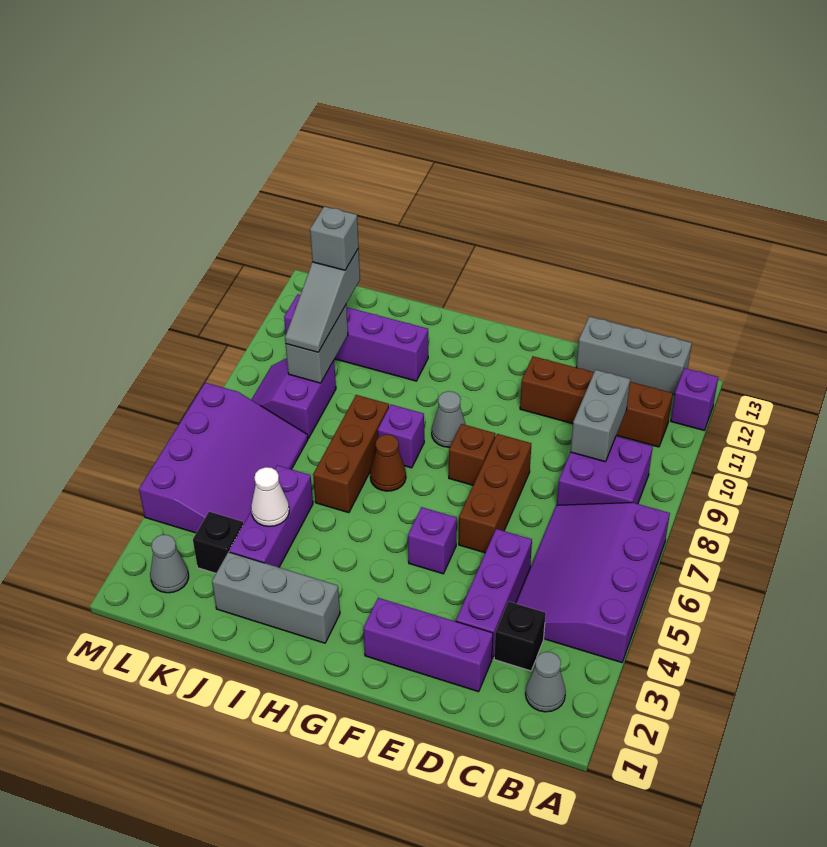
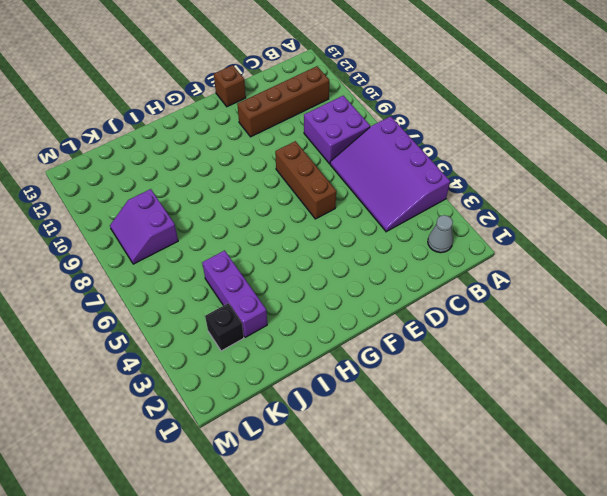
brown 1x1 brick [214,65,246,107] -> brown 1x1 brick moved to [449,424,495,485]
none -> purple 1x1 brick [671,368,718,430]
none -> grey 1x3 brick [576,317,692,395]
none -> black 1x1 brick [494,601,546,671]

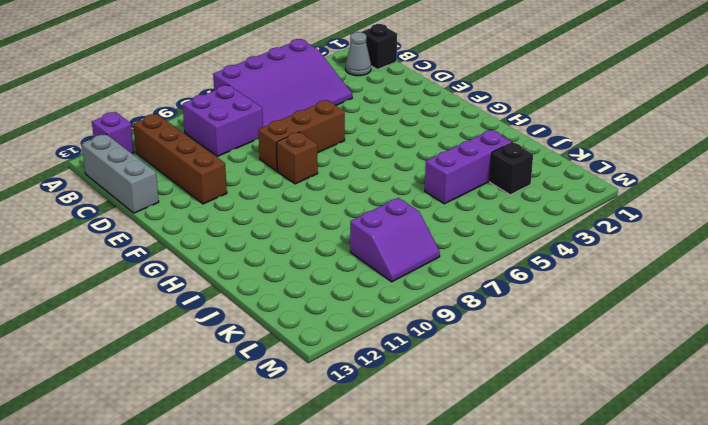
black 1x1 brick [362,24,397,69] -> black 1x1 brick moved to [494,601,546,671]
none -> purple 1x3 brick [363,598,493,692]
none -> purple 1x3 brick [456,529,532,658]
none -> purple 1x1 brick [408,507,457,574]

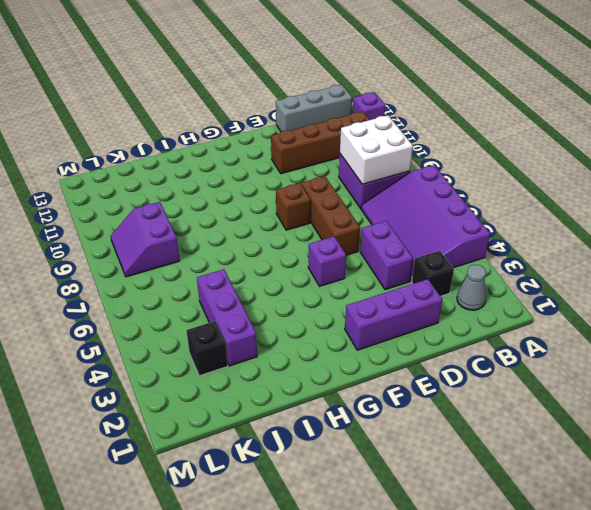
white 2x2 brick [340,115,413,184] -> grey 1x2 brick [571,370,630,462]
purple 1x2 brick [360,221,413,290] -> purple 1x3 brick [456,529,532,658]
none -> grey 1x1 cone [432,391,466,447]
none -> grey 1x3 brick [212,552,340,643]
none -> brown 1x1 cone [370,435,406,491]

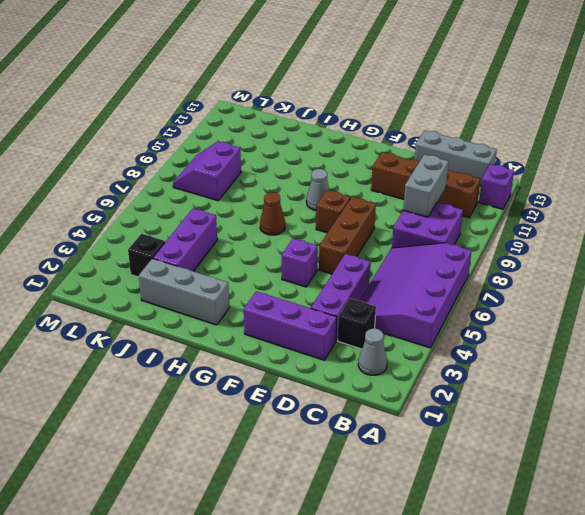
none -> purple 1x1 brick [378,405,424,468]
none -> brown 1x3 brick [313,395,389,513]
none -> purple 1x4 brick [284,294,428,381]

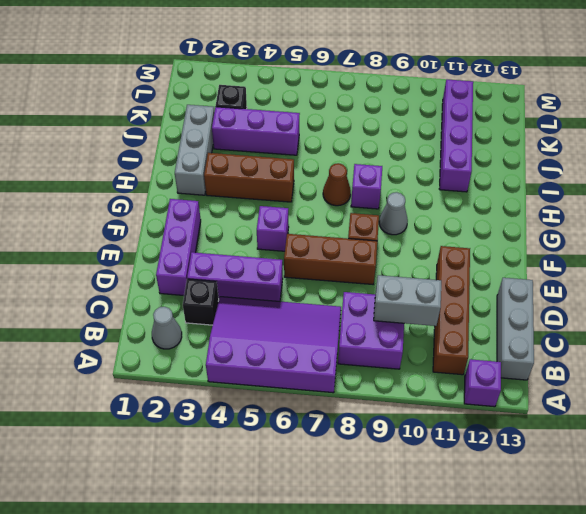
brown 1x3 brick [204,153,294,202] -> brown 1x3 brick moved to [313,395,389,513]
none -> purple 3x4 slope [139,383,308,533]
none -> purple 2x2 slope [251,358,336,438]
none -> grey 1x1 cone [150,535,189,593]

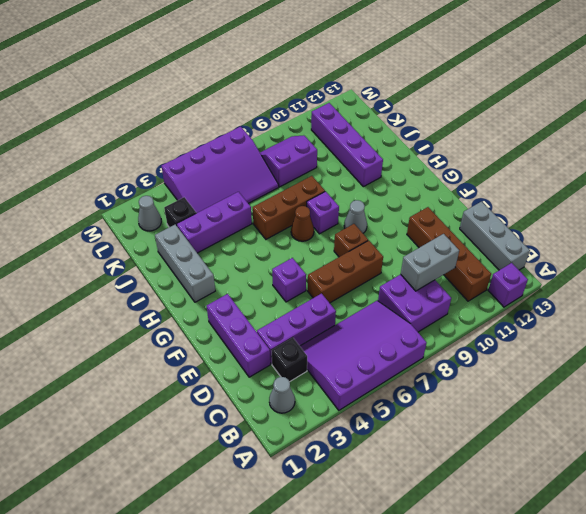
none -> white 1x1 cone [251,467,289,527]
none -> grey 1x2 brick [286,305,348,383]
none -> grey 1x3 slope [285,248,360,352]

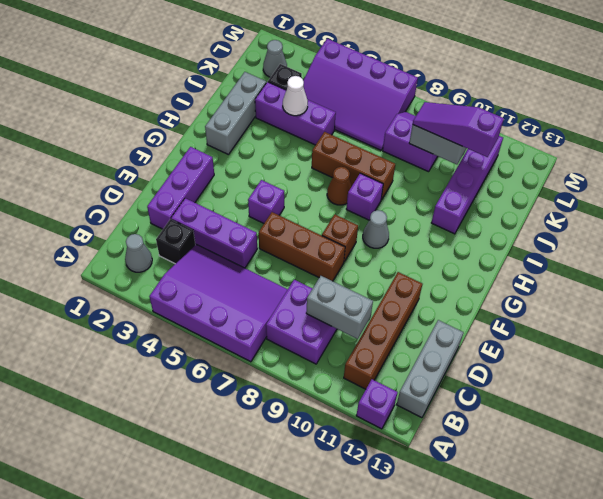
purple 1x3 slope [413,102,504,157] -> grey 1x3 slope [285,248,360,352]
none -> grey 1x1 brick [310,206,359,270]

